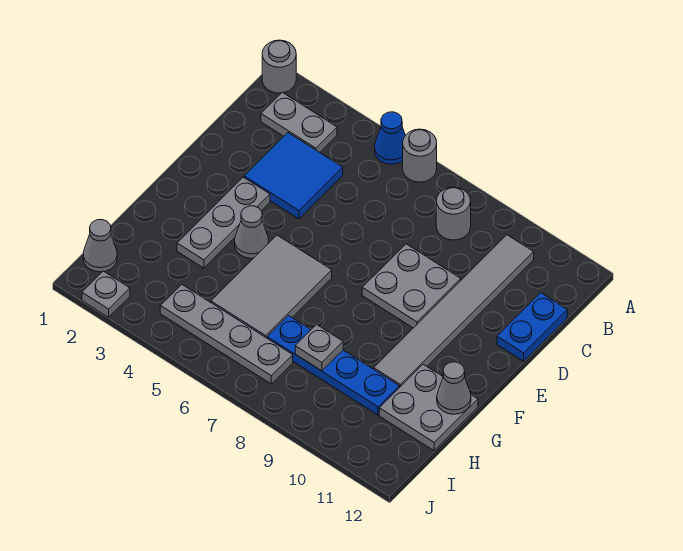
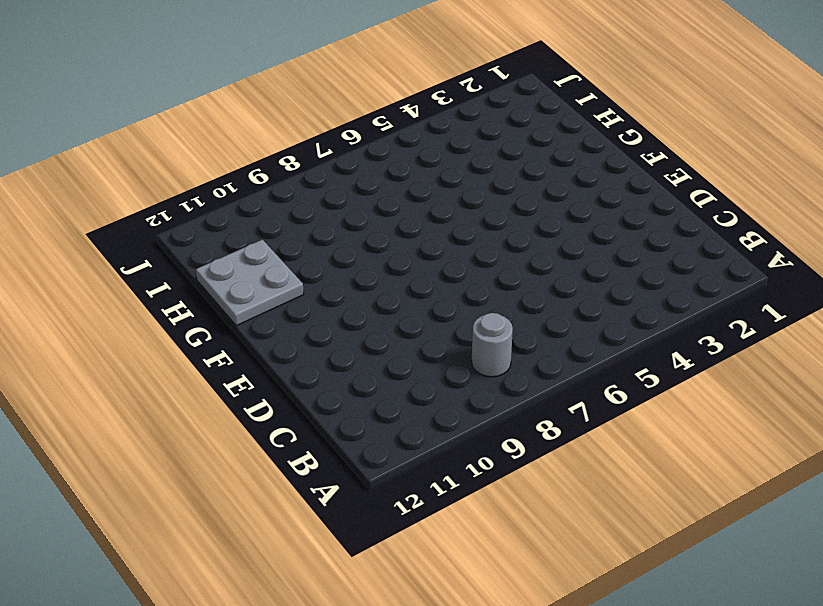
none -> grey 1x1 round brick [262,40,296,93]
none -> blue 1x1 cone [375,112,405,164]
none -> grey 1x1 round brick [403,129,437,182]

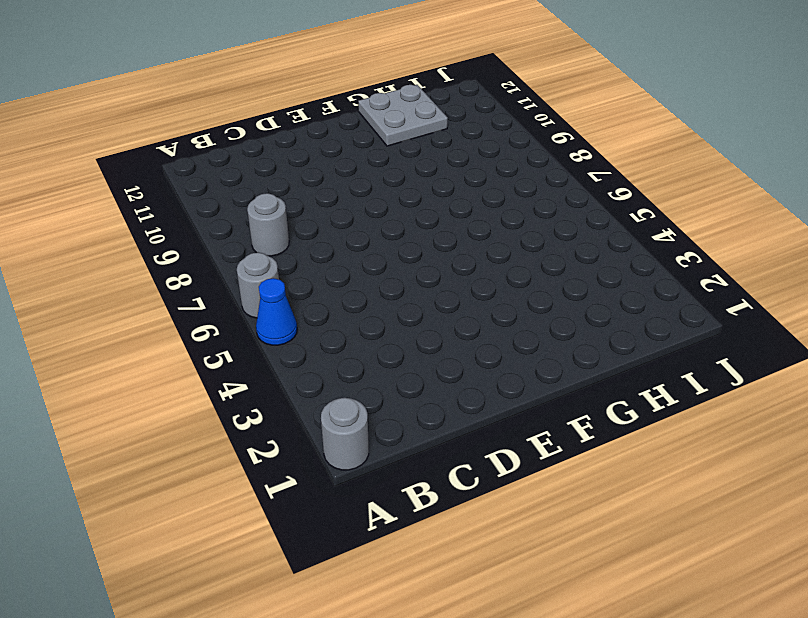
none -> grey 1x2 plate [261,92,337,152]
none -> grey 1x6 tile [374,235,534,388]
none -> blue 2x2 tile [244,133,343,219]

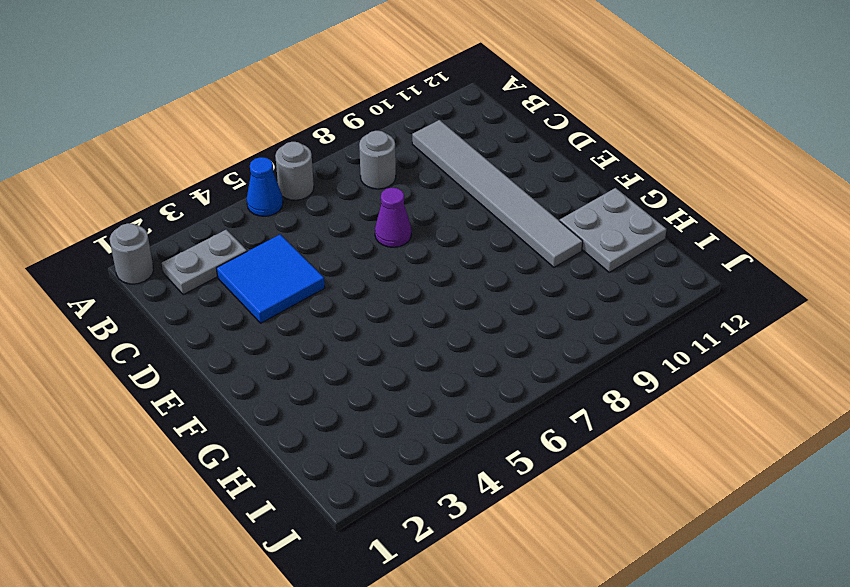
purple 1x1 cone [375,188,411,247] -> none
none -> blue 1x2 plate [497,293,567,361]
none -> grey 2x2 plate [362,244,461,328]
none -> grey 1x3 plate [177,177,270,268]

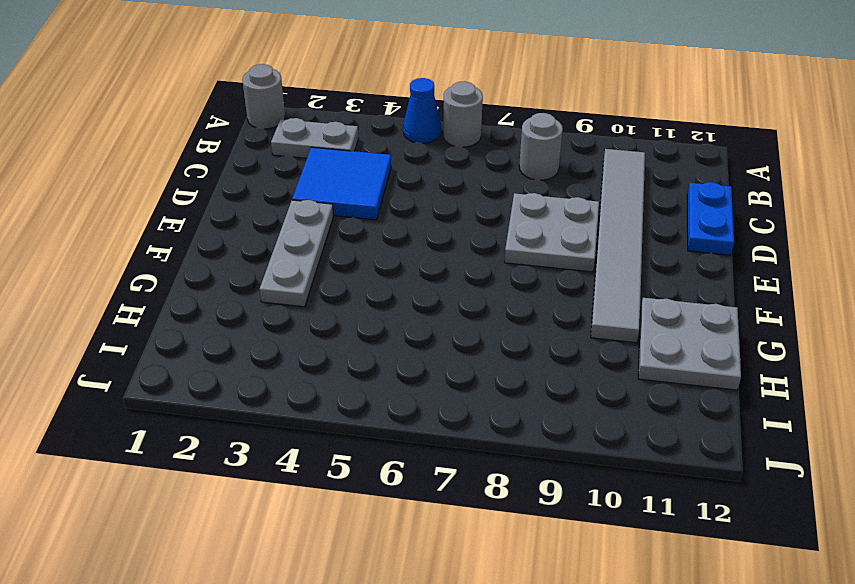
none -> grey 1x1 cone [235,206,269,258]
none -> grey 2x3 tile [211,235,332,338]
none -> blue 1x4 plate [267,316,399,415]

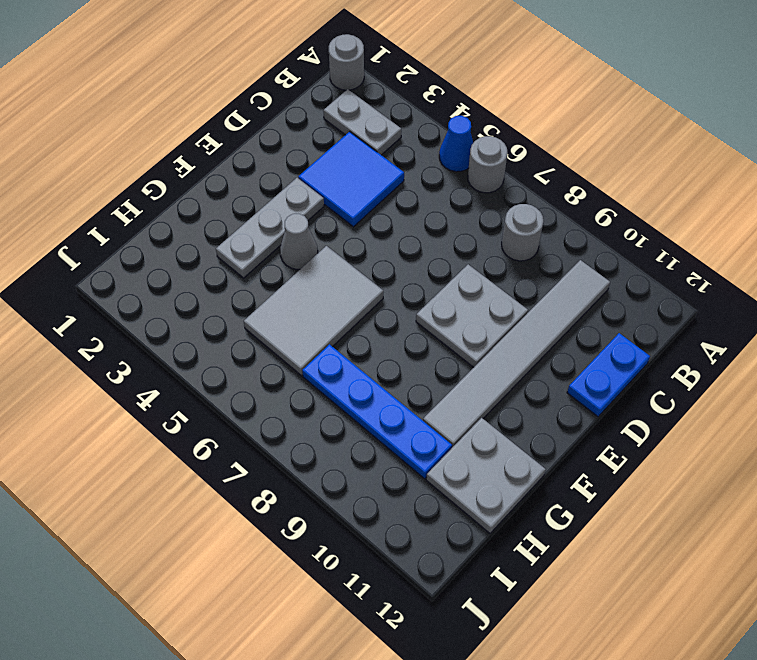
none -> grey 1x1 cone [83,219,117,272]
none -> grey 1x4 plate [160,285,293,384]
none -> grey 1x1 plate [82,271,130,317]

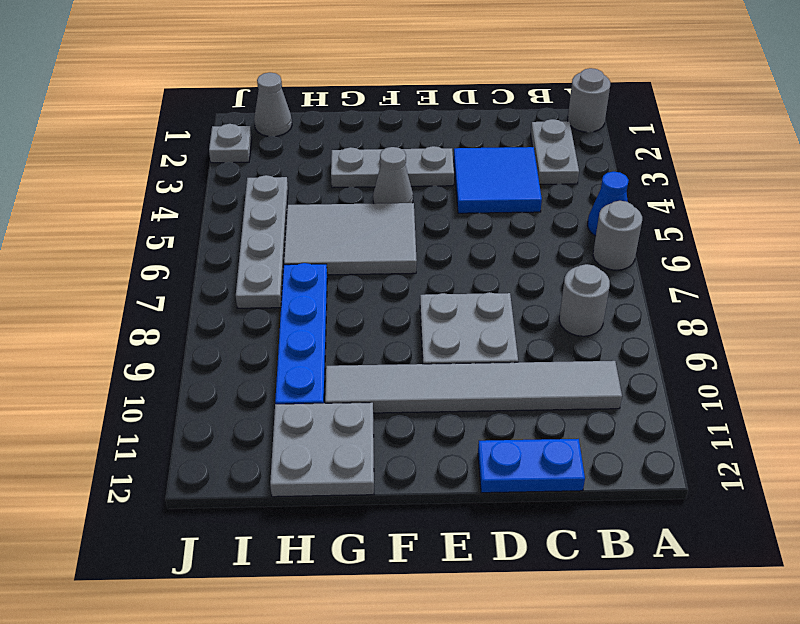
none -> grey 1x1 cone [437,362,471,414]
none -> grey 1x1 plate [295,324,343,371]

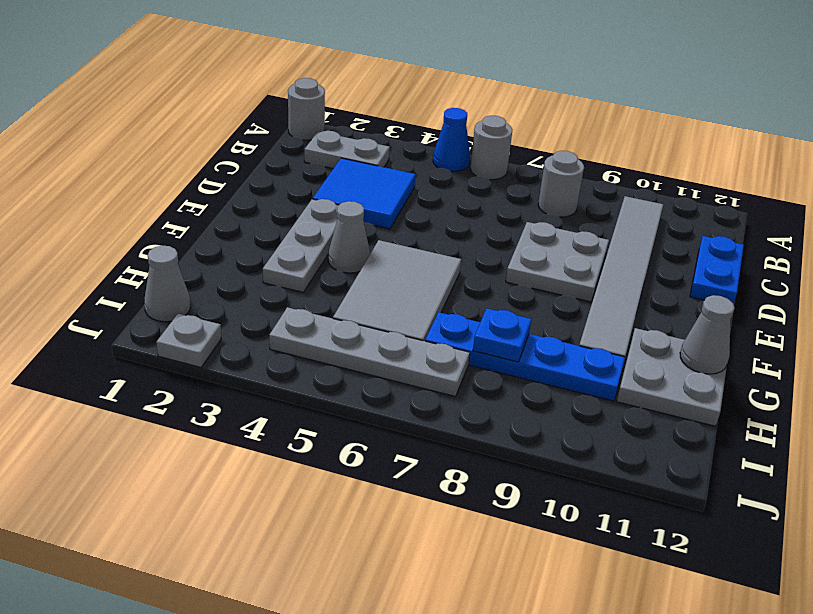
blue 1x1 plate [473,308,531,362] -> grey 1x1 plate [295,324,343,371]

